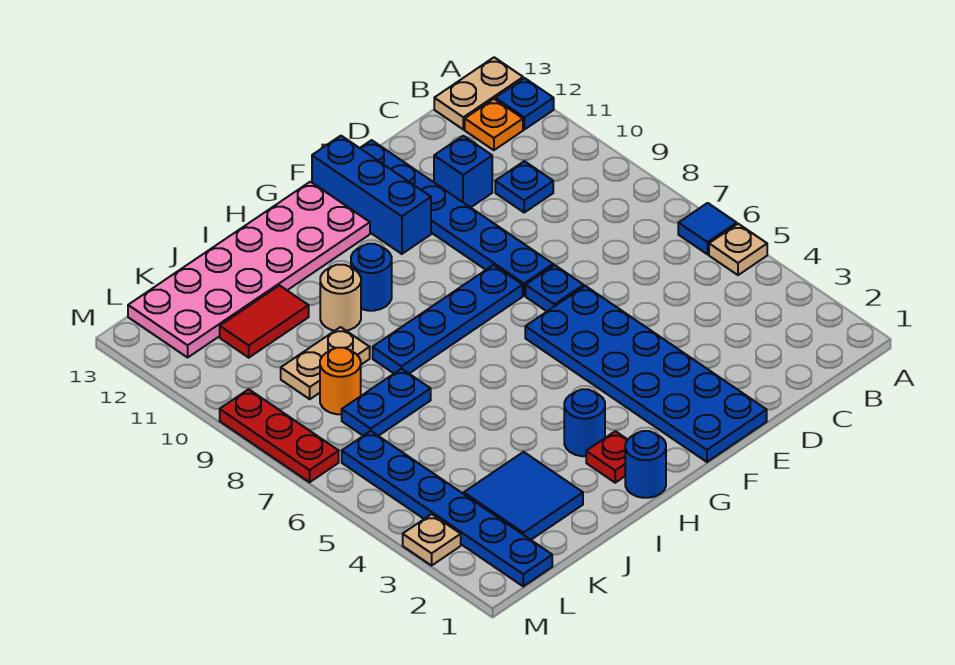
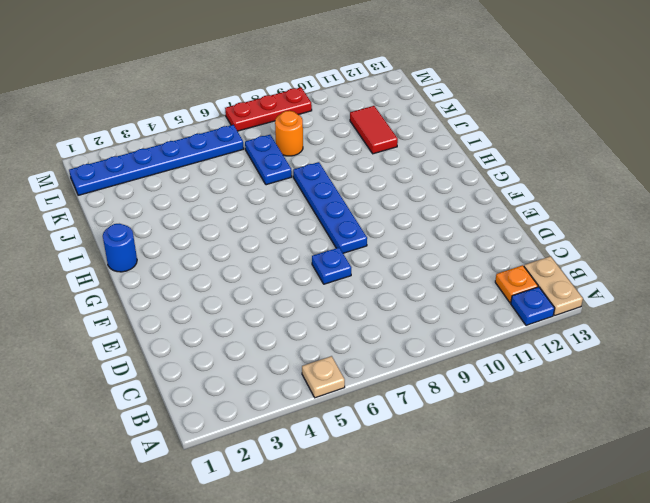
none -> blue 1x1 tile [678,203,737,254]
none -> blue 1x1 plate [495,161,553,212]
none -> blue 1x1 brick [434,136,492,207]

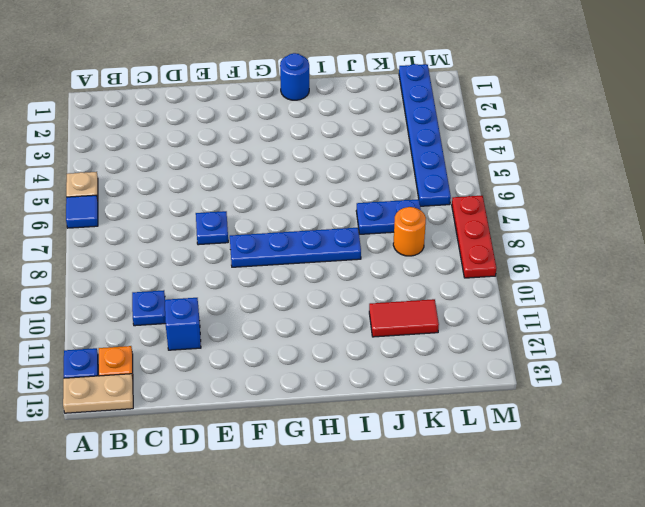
none -> blue 2x6 plate [525,286,767,462]
none -> blue 1x6 plate [360,140,553,296]
none -> blue 1x3 brick [312,136,431,254]

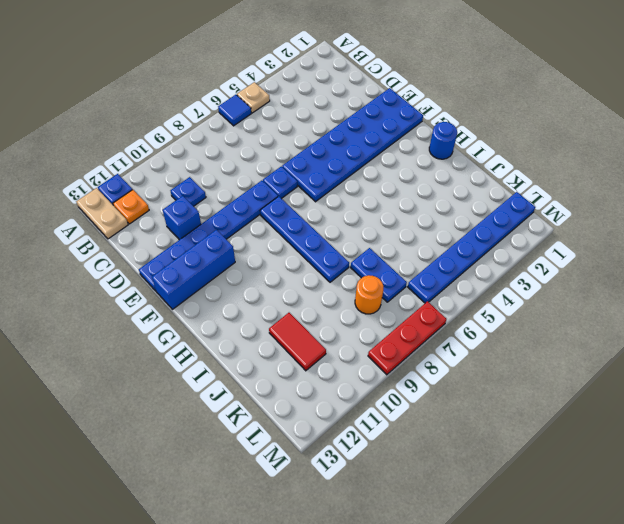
none -> pink 2x6 plate [128,182,370,357]
none -> red 1x1 plate [586,431,628,483]
none -> blue 1x1 round brick [564,389,605,456]

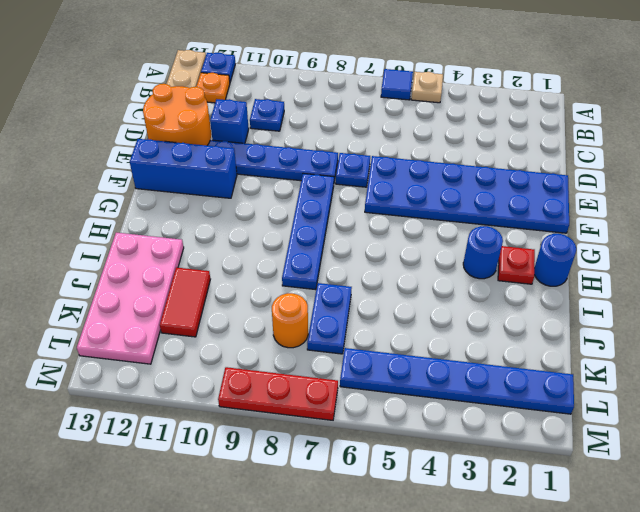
orange 2x2 round brick [143,84,211,146] -> none
pink 2x4 plate [77,233,184,364] -> pink 2x6 plate [128,182,370,357]
none -> blue 1x1 round brick [351,244,392,311]
none -> tan 1x1 round brick [320,265,361,331]
none -> blue 2x2 tile [464,452,583,540]

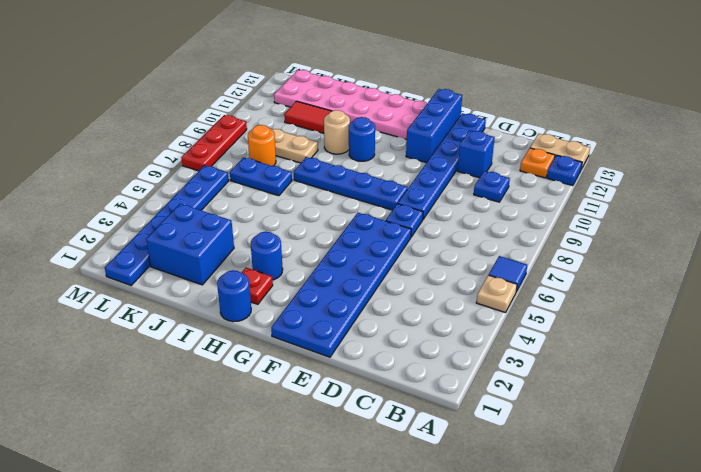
blue 2x2 brick [146,204,234,285] -> blue 2x2 tile [464,452,583,540]
none -> tan 1x1 plate [403,514,461,565]

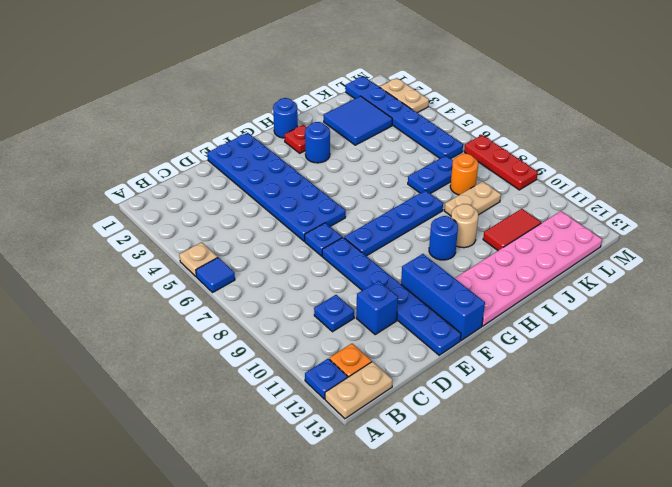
tan 1x2 plate [380,78,429,113] -> tan 1x1 plate [403,514,461,565]

